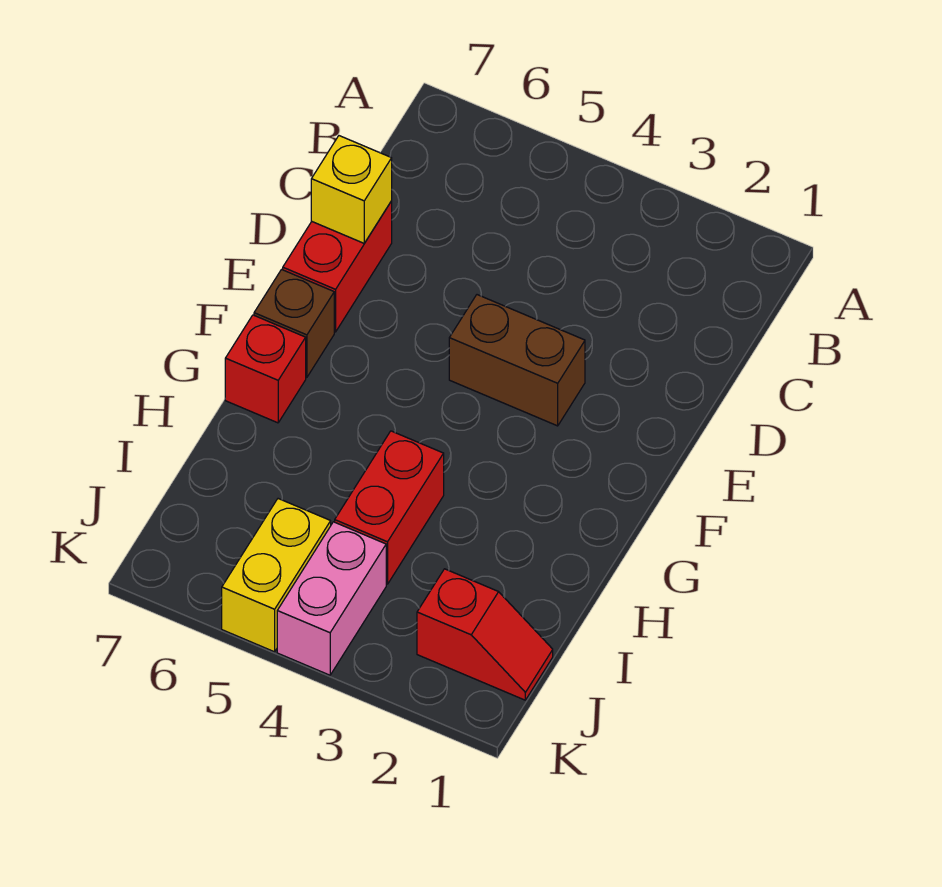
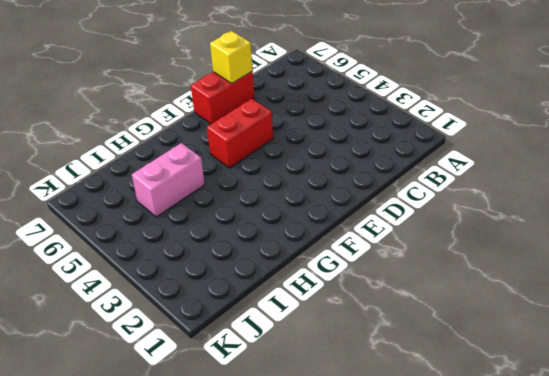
red 1x2 brick [207,99,273,168] -> red 1x2 brick moved to [335,431,444,584]
pink 1x2 brick [132,143,205,217] -> pink 1x2 brick moved to [277,522,386,675]
none -> brown 1x2 brick [449,295,585,426]
none -> brown 1x1 brick [254,270,334,377]

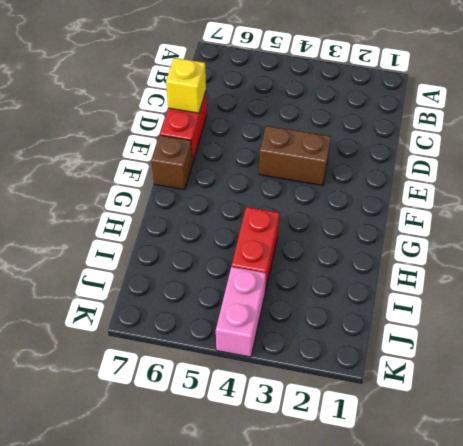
none -> red 1x1 brick [225,315,306,423]
none -> red 1x2 slope [417,569,553,700]

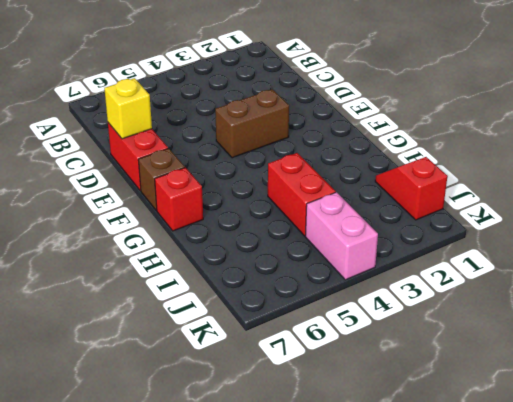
red 1x2 slope [375,157,447,220] -> red 1x2 slope turned to [417,569,553,700]
none -> yellow 1x2 brick [222,499,331,652]

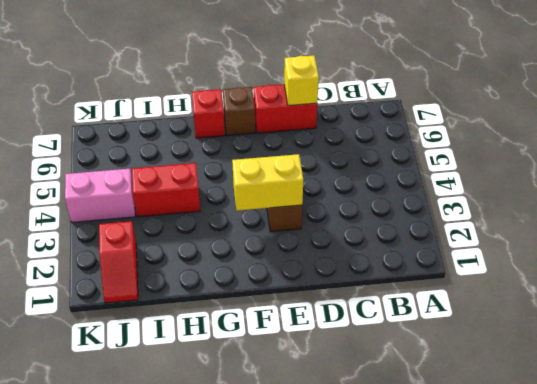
yellow 1x2 brick [232,154,303,211] -> yellow 1x2 brick moved to [222,499,331,652]

